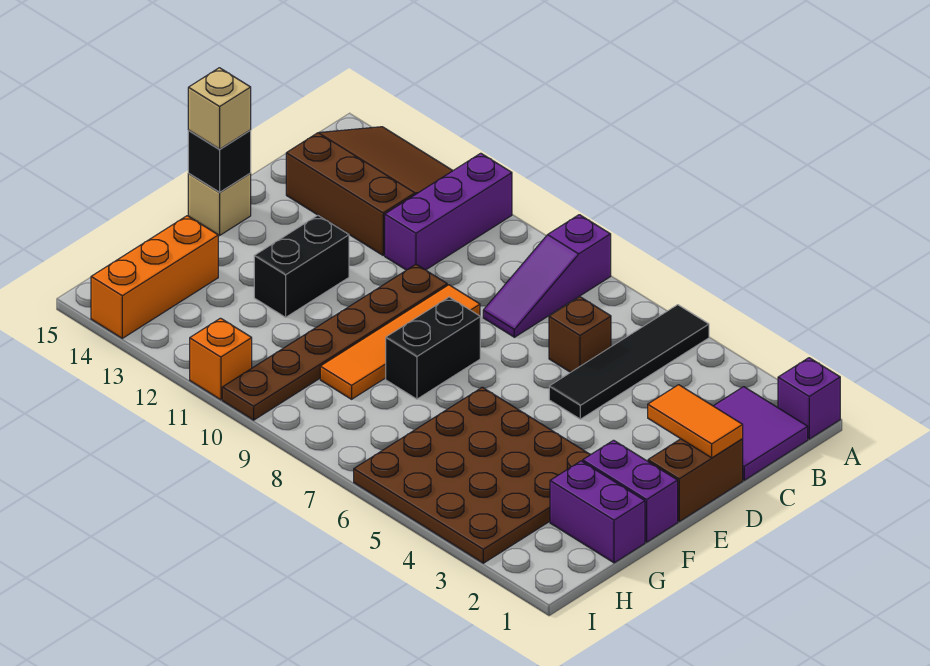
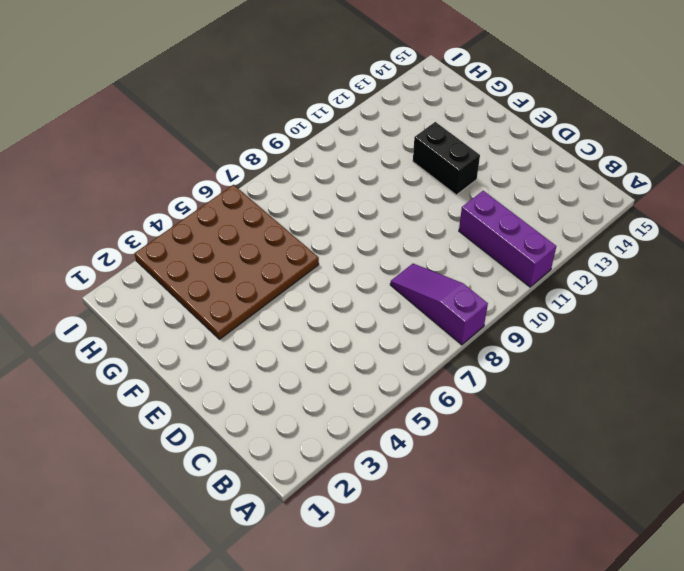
none -> purple 1x1 brick [778,358,840,439]
none -> black 1x4 tile [549,305,709,419]
none -> brown 3x3 slope [286,127,453,255]

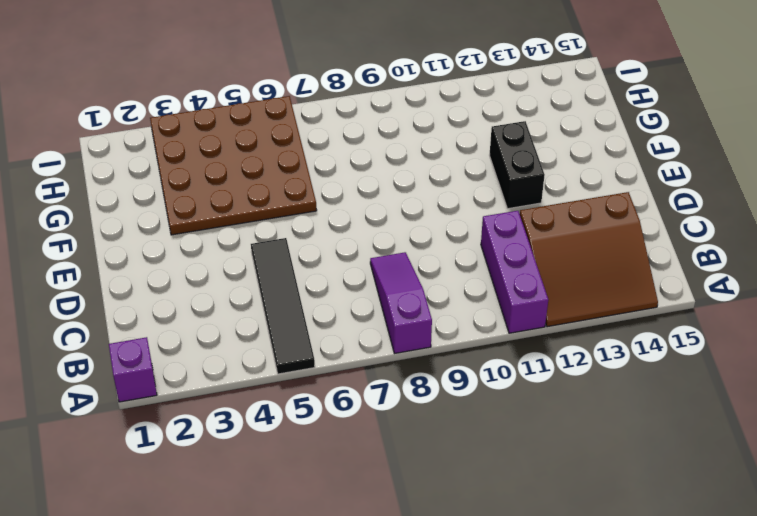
none -> purple 2x2 tile [714,387,808,480]
none -> brown 1x1 brick [549,297,611,372]
none -> brown 1x2 brick [648,439,743,521]

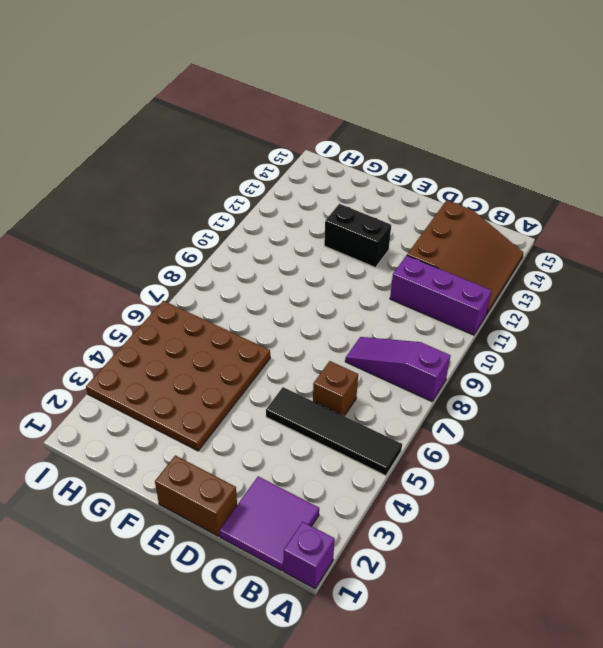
none -> orange 1x4 tile [320,285,480,399]
none -> brown 1x6 plate [222,265,447,420]
none -> black 1x2 brick [386,297,480,399]

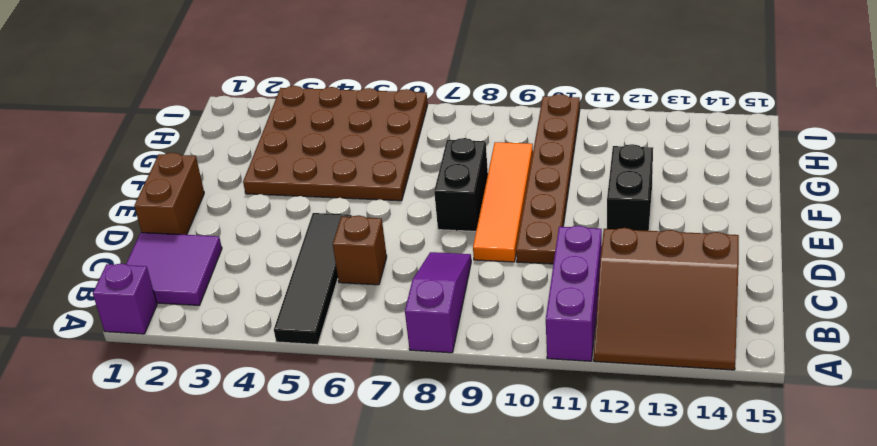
none -> tan 1x1 brick [188,174,251,235]
none -> purple 1x2 brick [583,440,678,542]
none -> purple 1x2 brick [550,461,645,563]

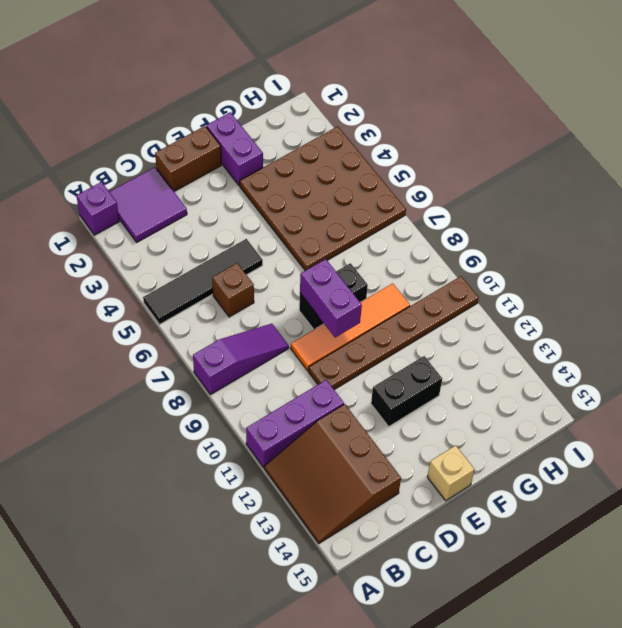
purple 1x2 brick [300,259,362,338] -> purple 1x2 brick moved to [550,461,645,563]
none -> orange 1x3 brick [91,216,218,338]
none -> orange 1x1 brick [190,318,252,400]
none -> orange 1x2 tile [648,385,743,458]

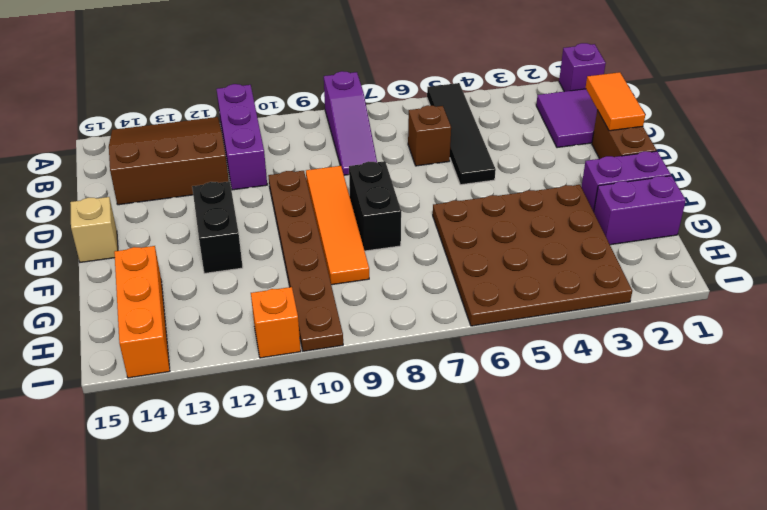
orange 1x2 tile [586,72,645,131] -> orange 1x2 tile turned to [648,385,743,458]
none -> black 1x1 brick [188,130,251,192]
none -> tan 1x1 brick [188,68,251,149]

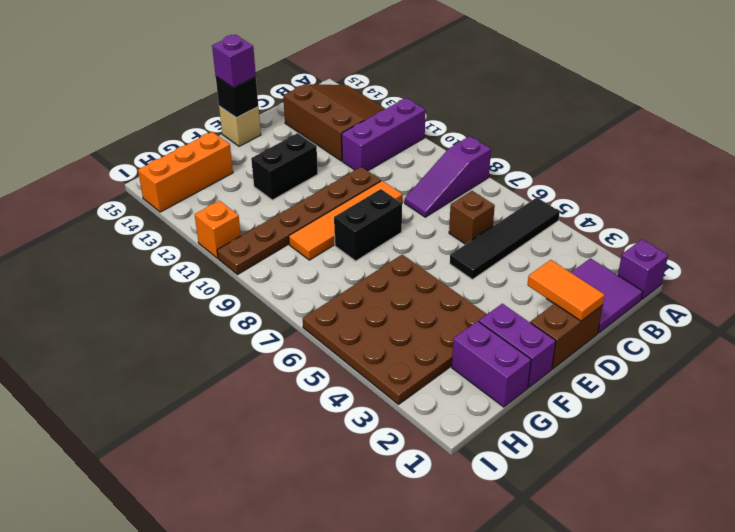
purple 1x1 brick [212,35,256,88] -> tan 1x1 brick [188,68,251,149]

